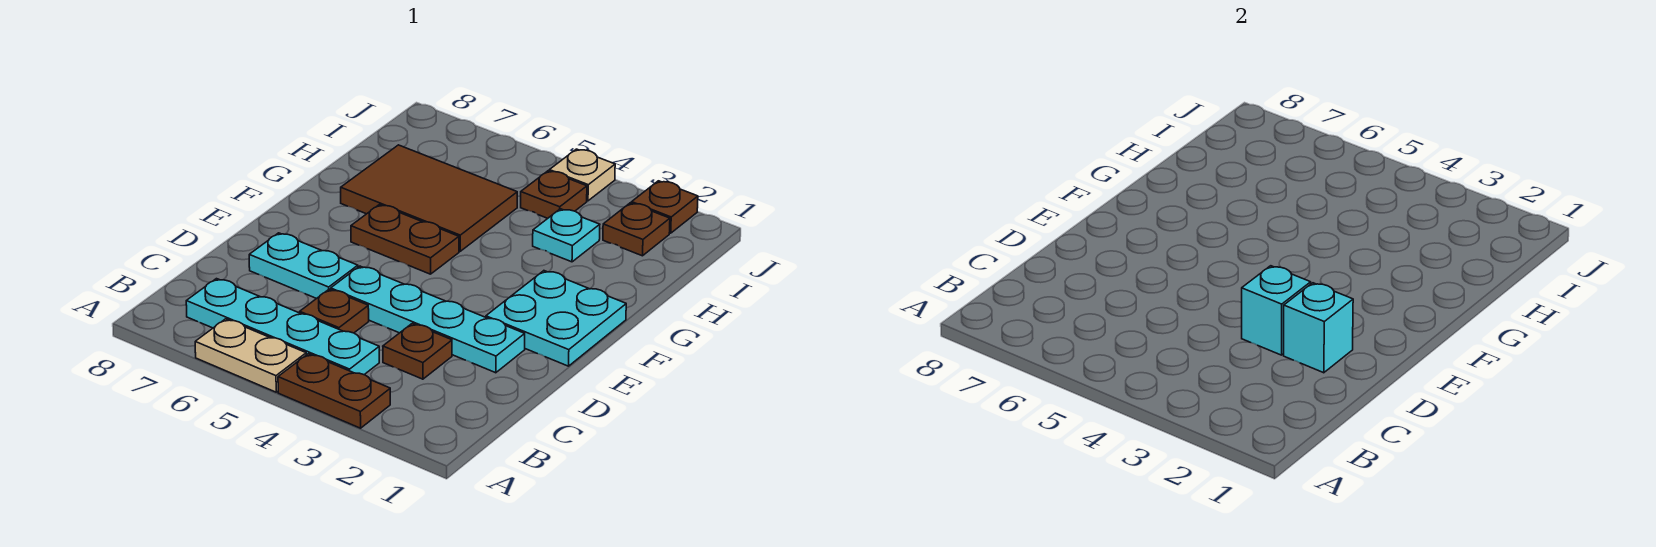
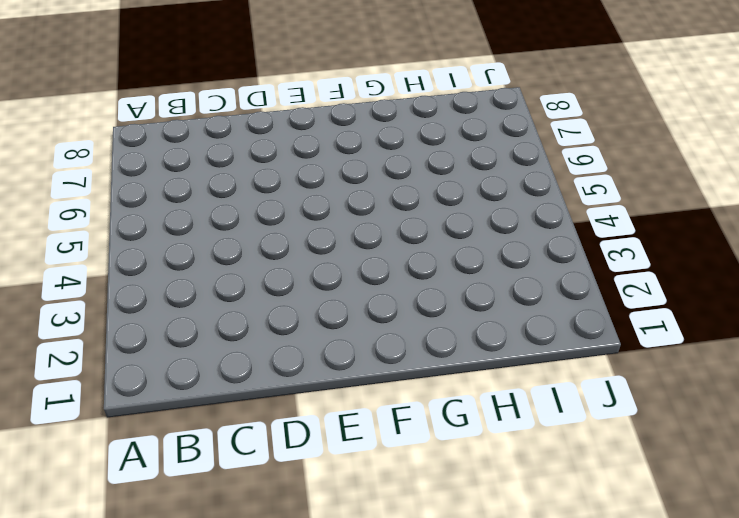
none -> brown 1x2 plate [278,354,390,428]
none -> tan 1x2 plate [195,319,306,392]
none -> cyan 1x4 plate [186,279,379,375]

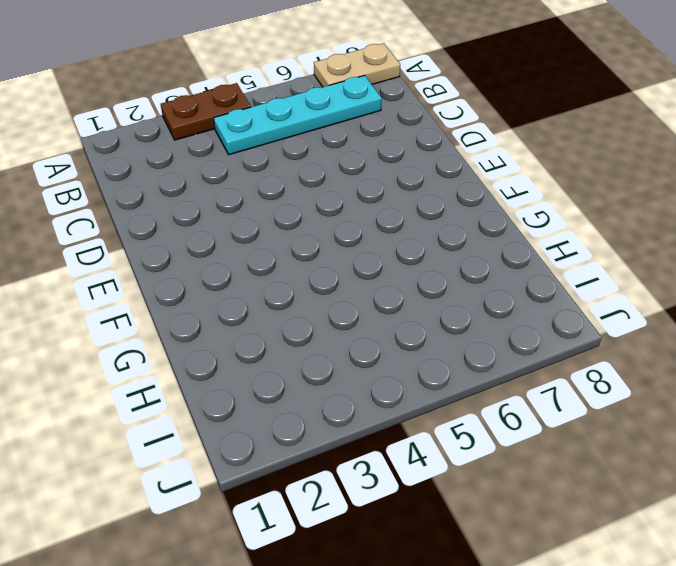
tan 1x2 plate [314,43,400,87] -> tan 1x2 plate moved to [195,319,306,392]
none -> brown 1x1 plate [383,323,452,379]
none -> brown 1x1 plate [300,289,369,333]
none -> cyan 1x4 plate [331,266,525,373]

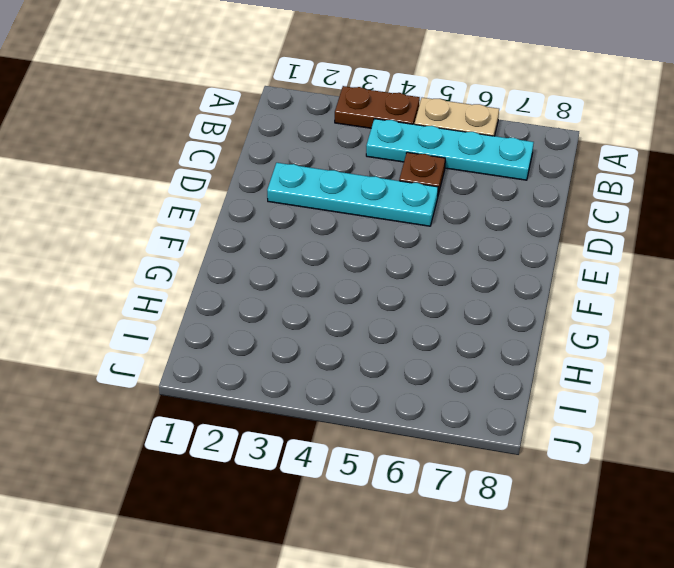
none -> brown 1x1 plate [383,323,452,379]
none -> cyan 1x2 plate [249,233,358,299]
none -> cyan 2x2 plate [486,271,626,366]

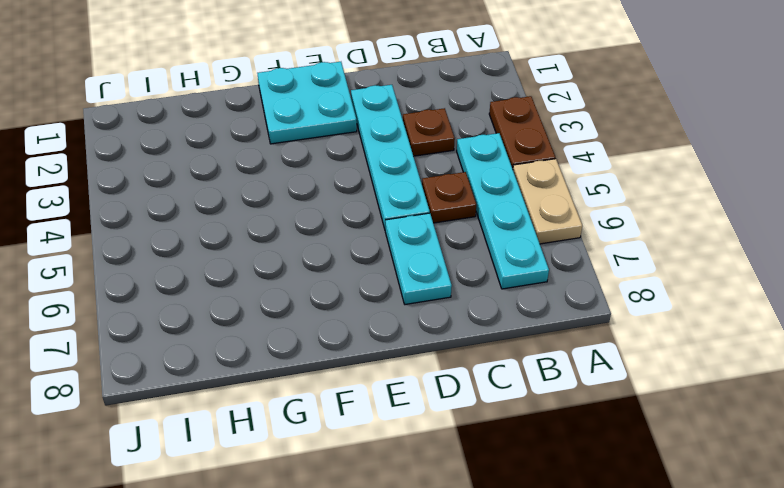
none -> brown 1x2 plate [351,205,459,274]
none -> brown 2x3 tile [341,145,517,251]
none -> cyan 1x1 plate [533,209,600,262]

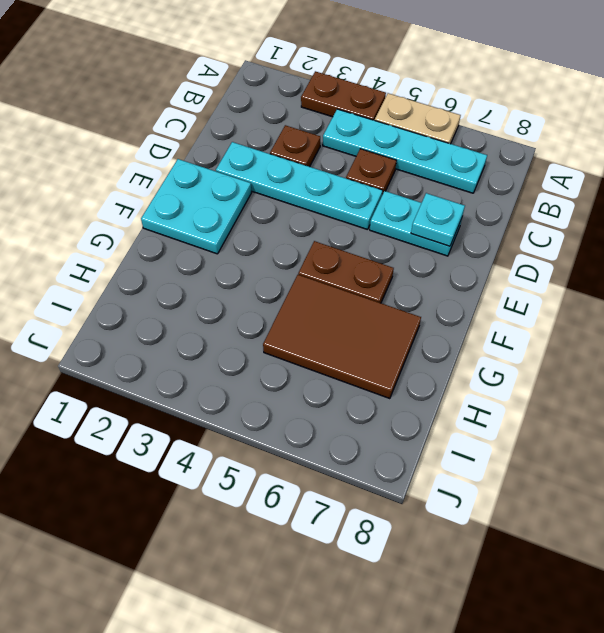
cyan 1x1 plate [411,193,465,246] -> cyan 1x1 plate moved to [533,209,600,262]
none -> brown 1x1 plate [603,203,670,256]
none -> brown 1x1 plate [521,171,587,218]
none -> brown 1x1 plate [632,181,698,233]

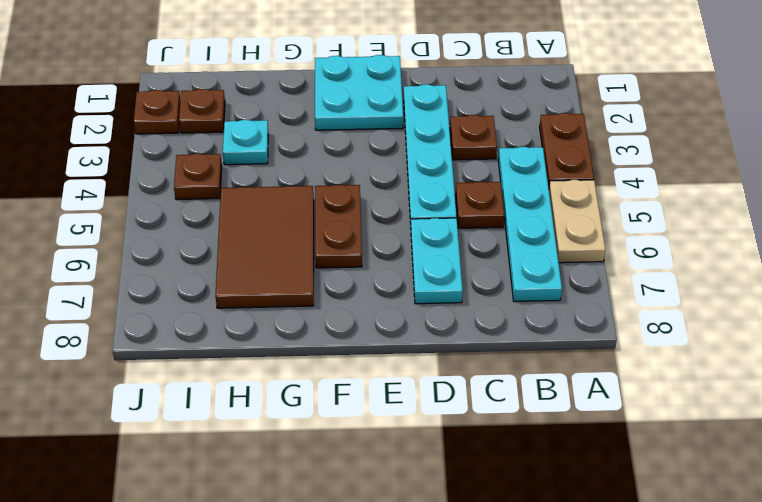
none -> tan 1x1 plate [549,149,615,201]
none -> cyan 1x1 brick [1284,283,1353,373]
none -> cyan 1x1 brick [1242,266,1311,355]

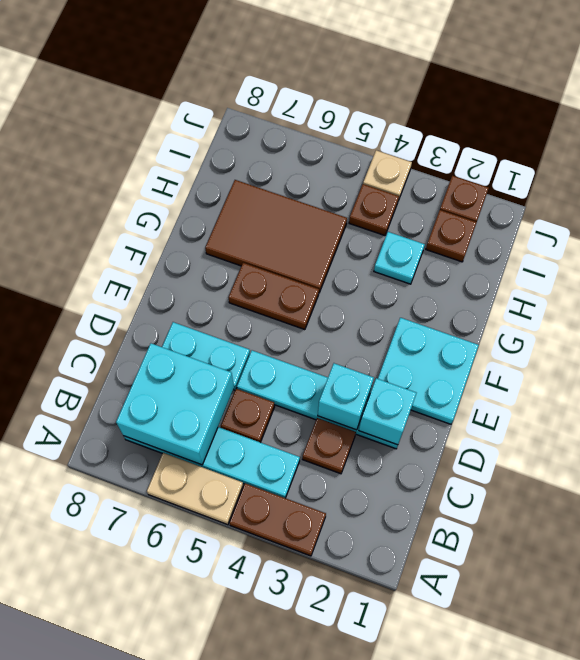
cyan 2x2 brick [116,343,234,465] -> none

